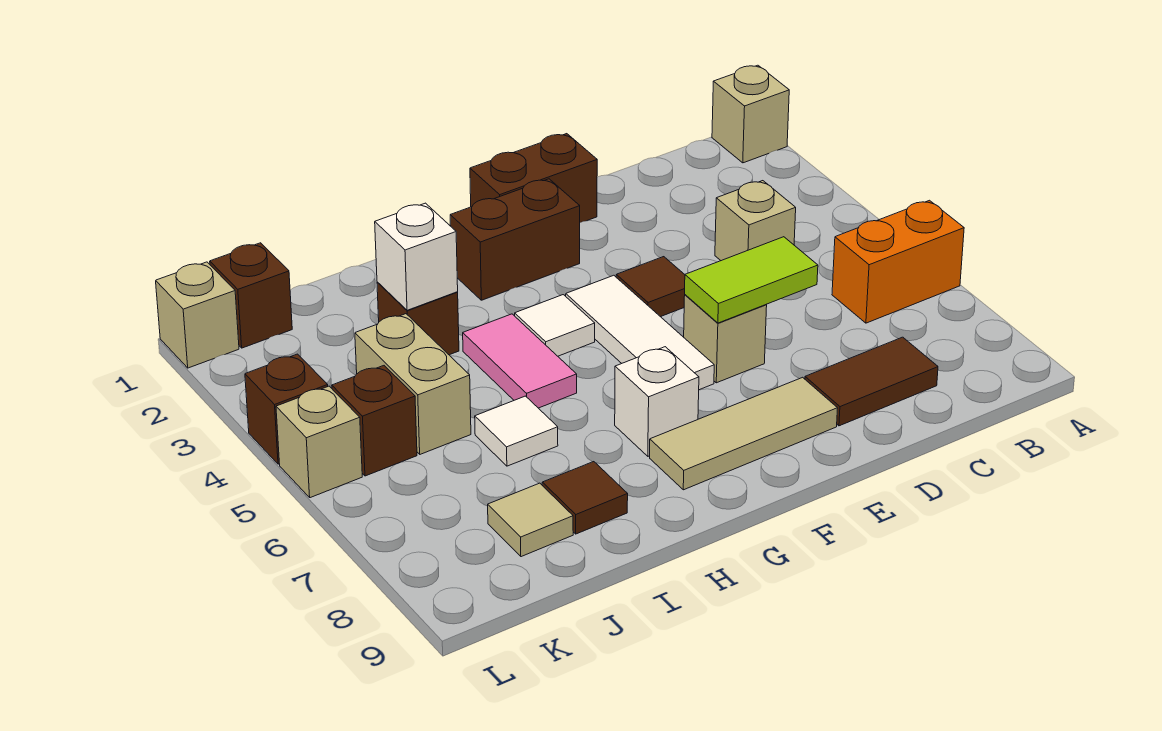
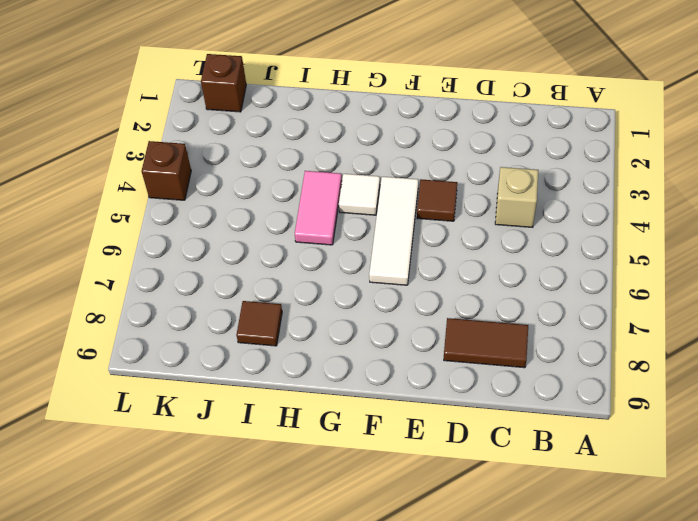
none -> tan 1x1 brick [712,65,789,163]
none -> orange 1x2 brick [832,200,964,323]
none -> brown 1x2 brick [470,134,597,223]

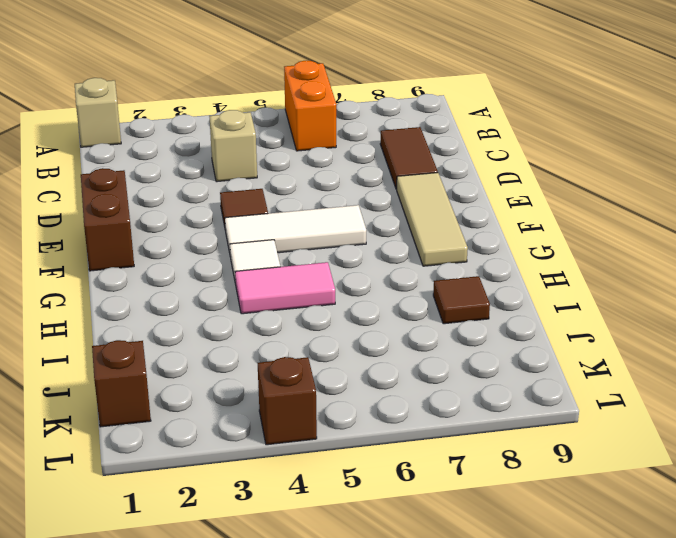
none -> tan 1x1 brick [684,295,767,383]
none -> brown 1x2 brick [450,179,580,300]
none -> white 1x1 brick [615,347,699,456]

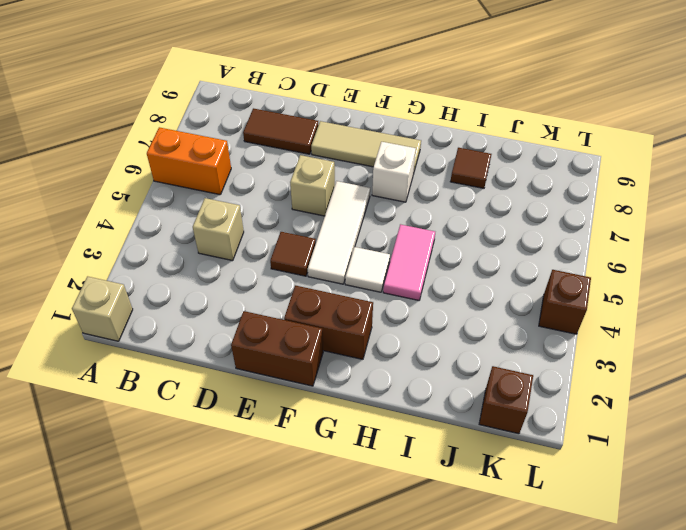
none -> brown 1x1 brick [377,282,459,355]
none -> white 1x1 tile [475,396,558,466]
none -> tan 1x2 brick [355,314,471,454]

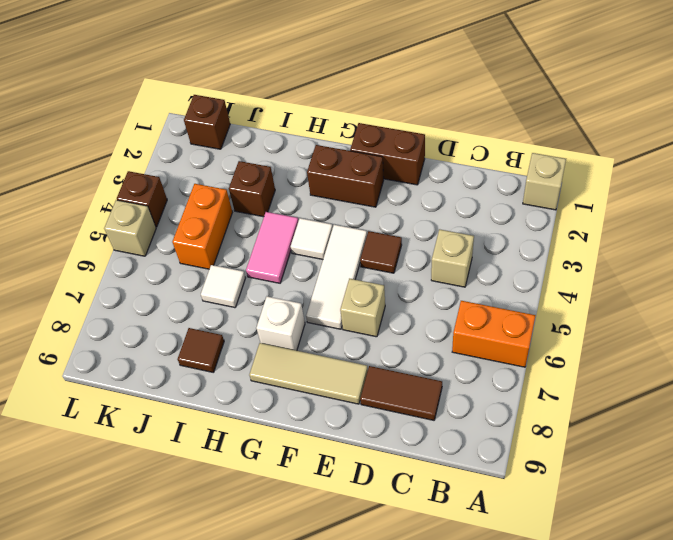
orange 1x2 brick [172,184,233,269] -> tan 1x2 brick [355,314,471,454]
none -> tan 1x1 tile [488,483,573,557]
none -> brown 1x1 brick [332,366,417,476]
none -> tan 1x1 brick [156,262,239,368]

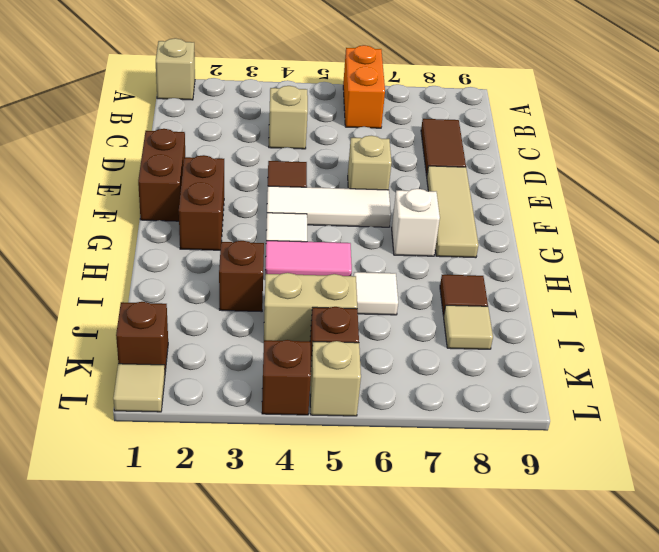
tan 1x1 tile [113,364,165,412] -> tan 1x1 brick [156,262,239,368]
none -> lime 1x2 tile [685,237,818,323]
none -> white 1x1 brick [375,203,458,310]

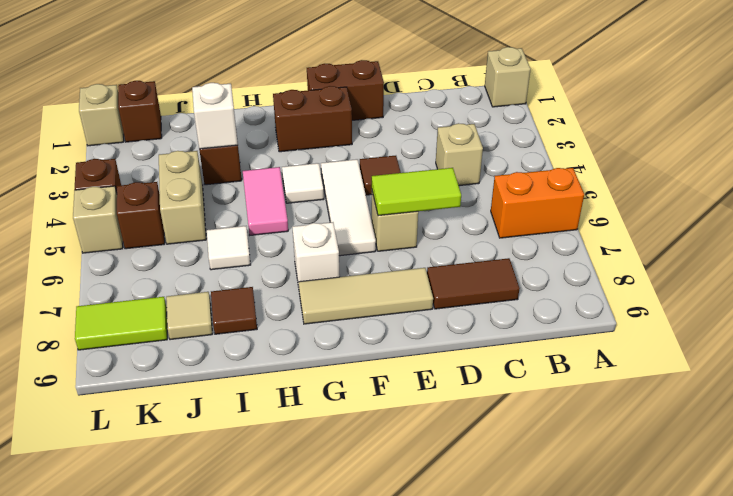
lime 1x2 tile [75,297,167,350] -> none

